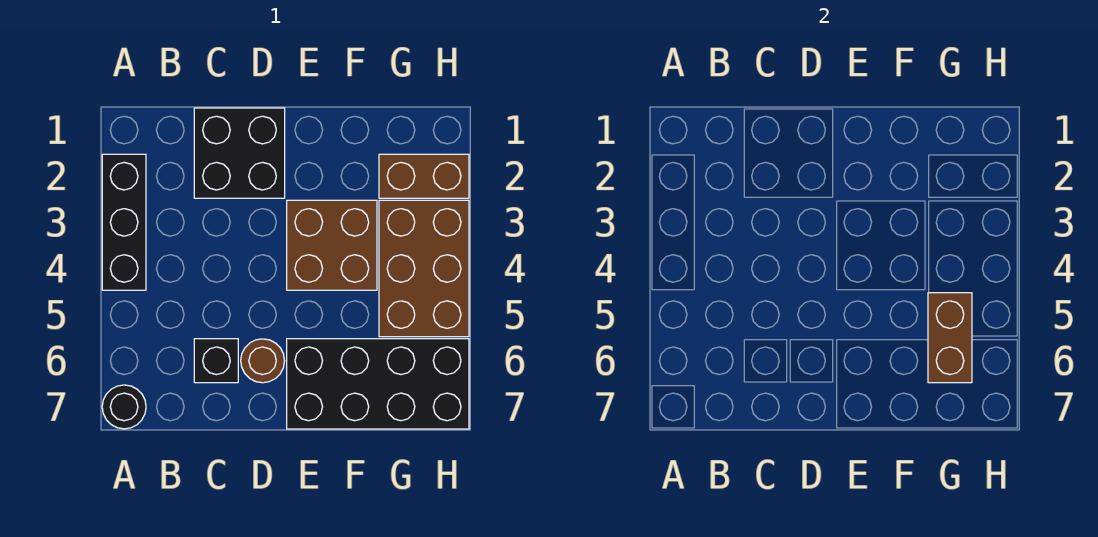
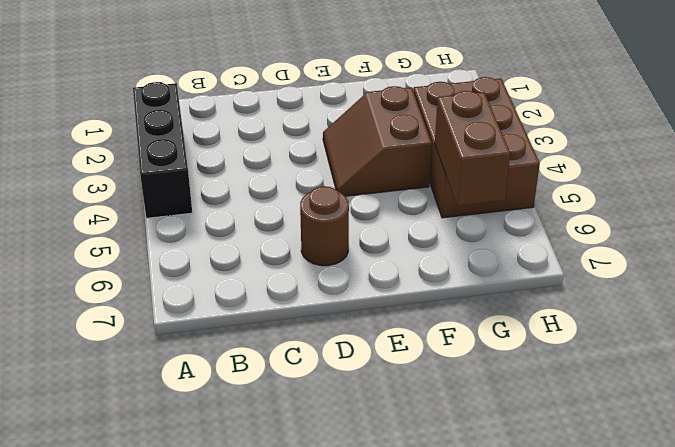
brown 2x2 slope [323,86,432,196] -> brown 2x2 brick [287,200,377,290]
none -> black 1x1 round brick [102,385,146,429]
none -> black 2x2 brick [194,108,285,198]

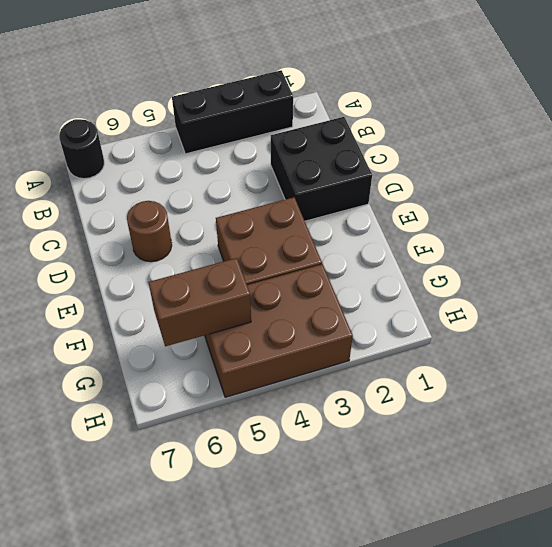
none -> black 1x1 brick [194,339,238,383]
none -> black 2x4 brick [287,339,469,429]

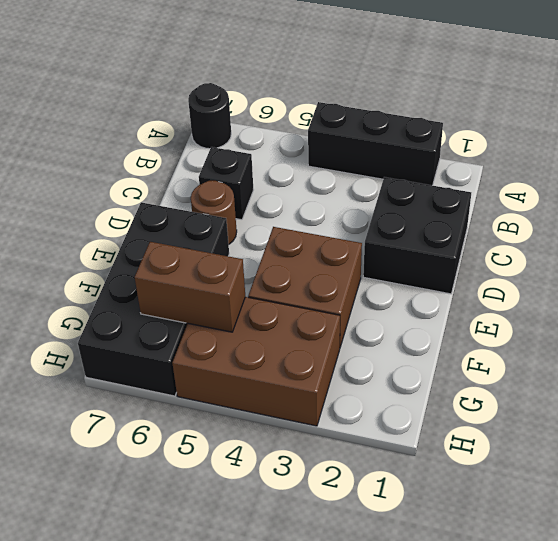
none -> brown 1x2 brick [379,154,469,198]

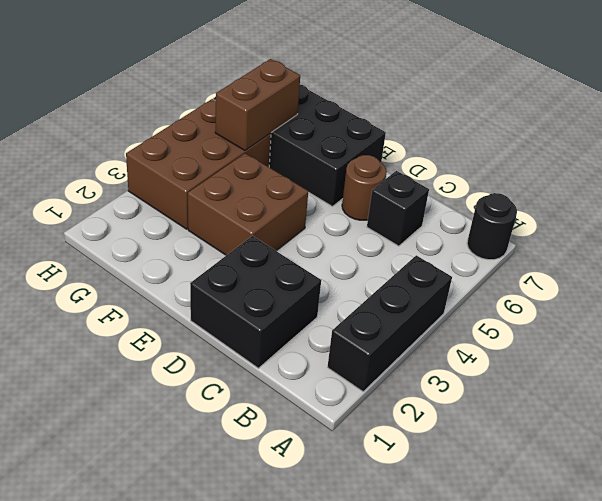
none -> brown 1x2 brick [379,154,469,198]

